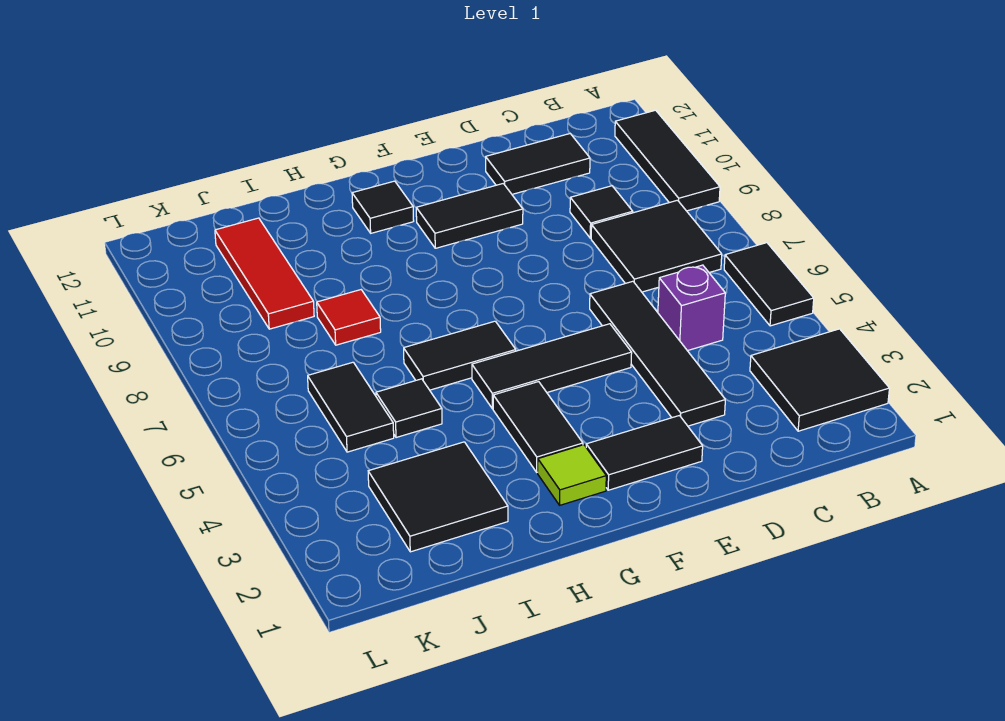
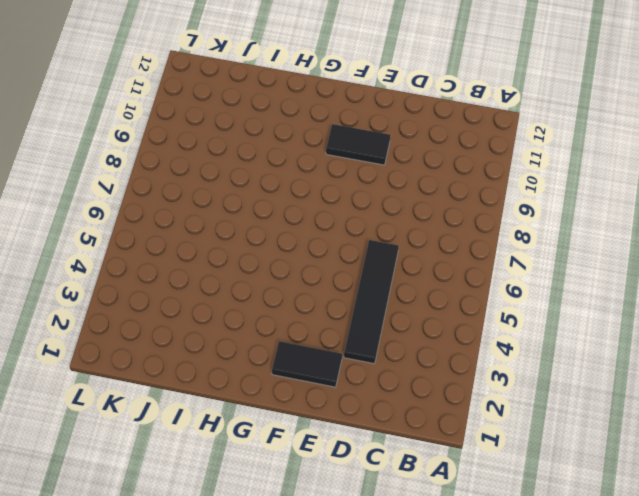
none -> black 2x2 tile [750,329,889,431]
none -> black 1x2 tile [724,243,814,326]
none -> black 1x3 tile [615,110,720,211]

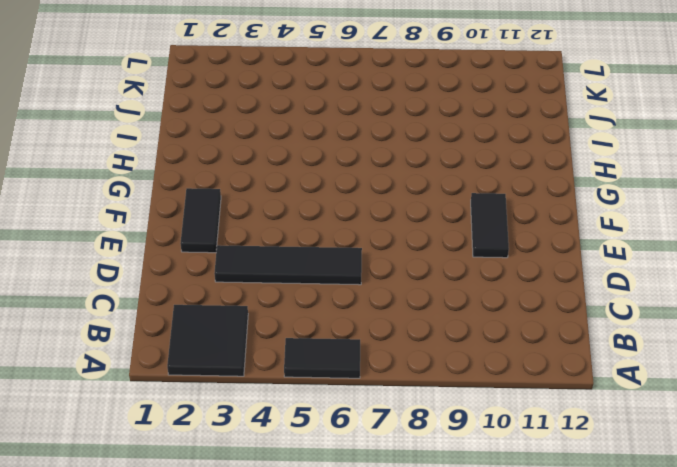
none -> black 1x3 tile [615,110,720,211]
none -> black 2x2 tile [591,200,722,292]
none -> purple 1x1 brick [658,265,725,351]

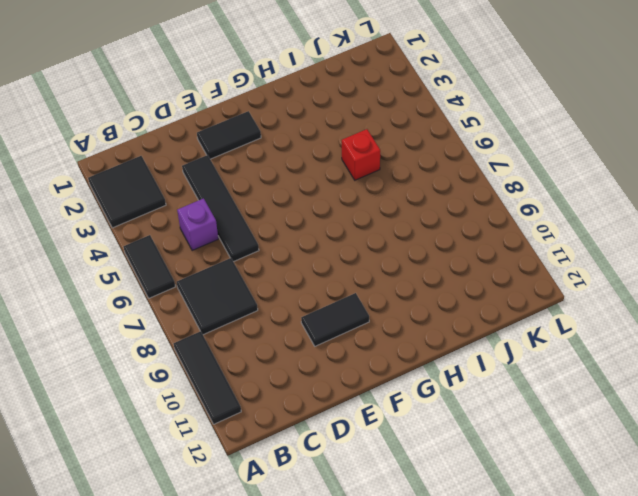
red 1x1 brick [342,129,380,180] -> black 1x1 tile [376,379,442,438]
none -> black 1x1 tile [570,186,633,238]
none -> black 1x2 tile [486,134,590,194]
none -> black 1x3 tile [472,324,632,409]

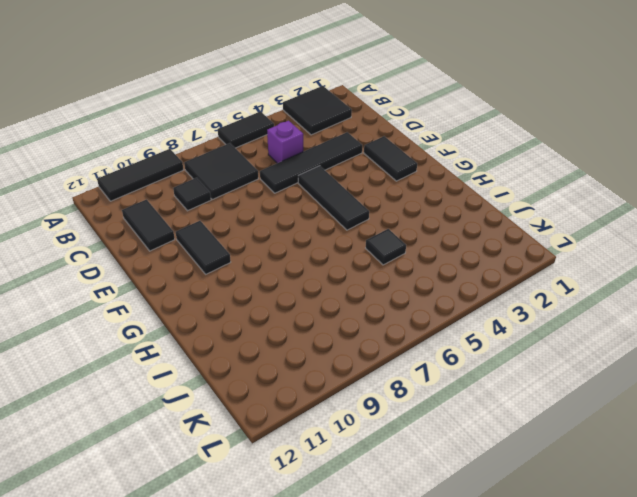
none -> lime 1x1 tile [538,445,606,505]
none -> black 1x2 tile [493,382,583,472]
none -> black 1x2 tile [404,321,516,390]

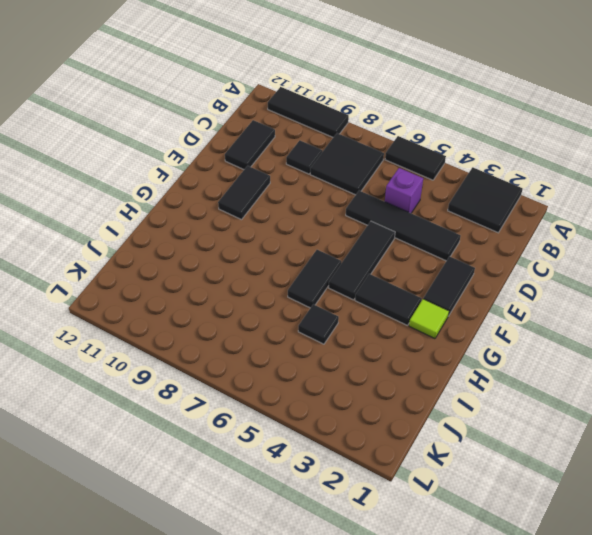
none -> black 1x1 tile [352,181,414,233]
none -> black 2x2 tile [368,442,508,552]
none -> red 1x1 tile [317,290,381,345]

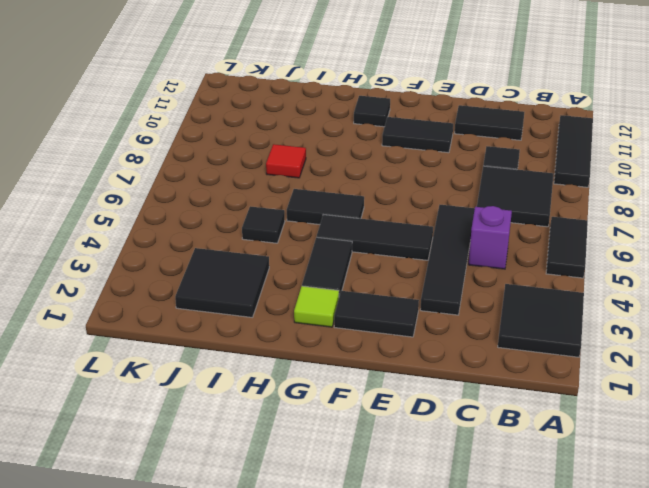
none -> black 1x2 tile [308,362,394,452]
none -> red 1x3 tile [215,218,314,329]

